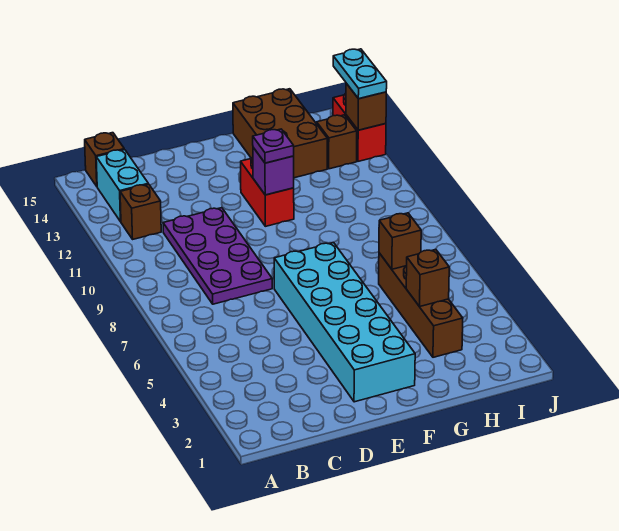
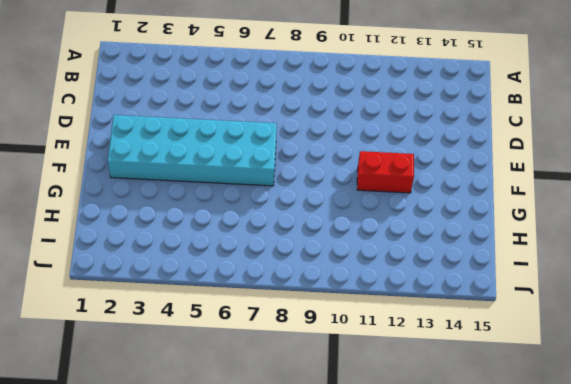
none -> brown 1x1 brick [120,184,161,239]
none -> cyan 1x2 brick [96,150,148,222]
none -> brown 1x1 brick [85,133,124,186]

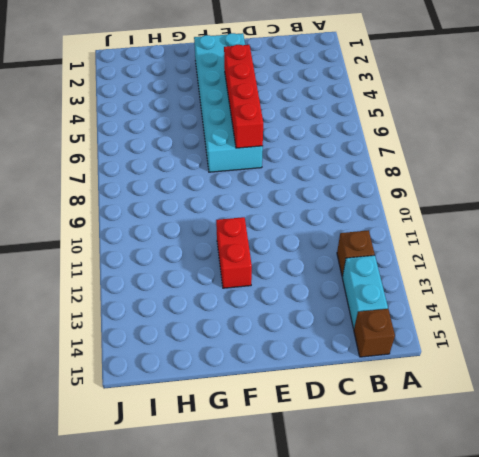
red 1x4 brick [224,45,263,148] -> none
none -> purple 2x4 plate [163,208,272,304]
none -> brown 2x3 brick [233,89,327,178]
none -> brown 1x4 brick [379,253,463,357]

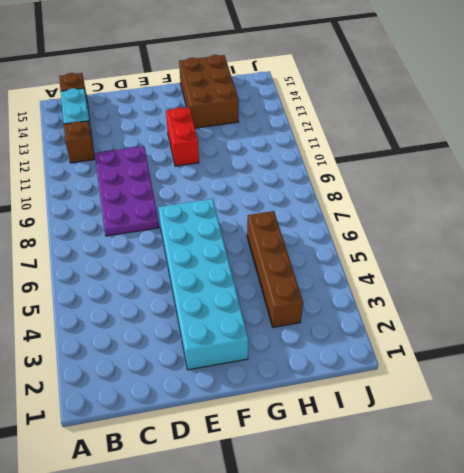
none -> brown 1x1 brick [317,115,357,169]
none -> red 1x2 brick [333,93,386,161]
none -> purple 1x1 brick [253,148,294,195]

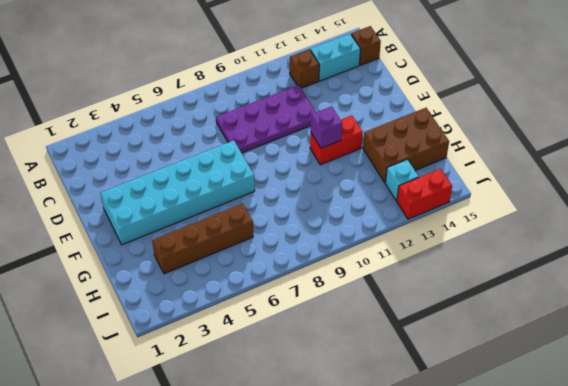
cyan 1x1 brick [385,159,419,201] -> brown 1x1 brick [317,115,357,169]
none -> brown 1x1 brick [406,249,449,307]
none -> brown 1x1 brick [379,213,421,269]
none -> brown 1x1 brick [346,83,386,130]

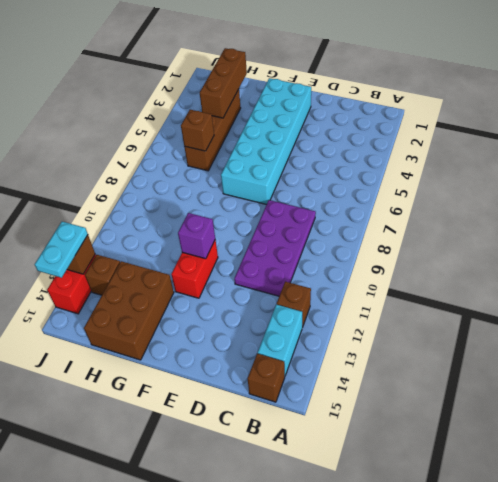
brown 1x3 brick [200,48,247,118] -> brown 1x1 brick [406,249,449,307]
none -> purple 1x1 plate [253,129,294,163]

